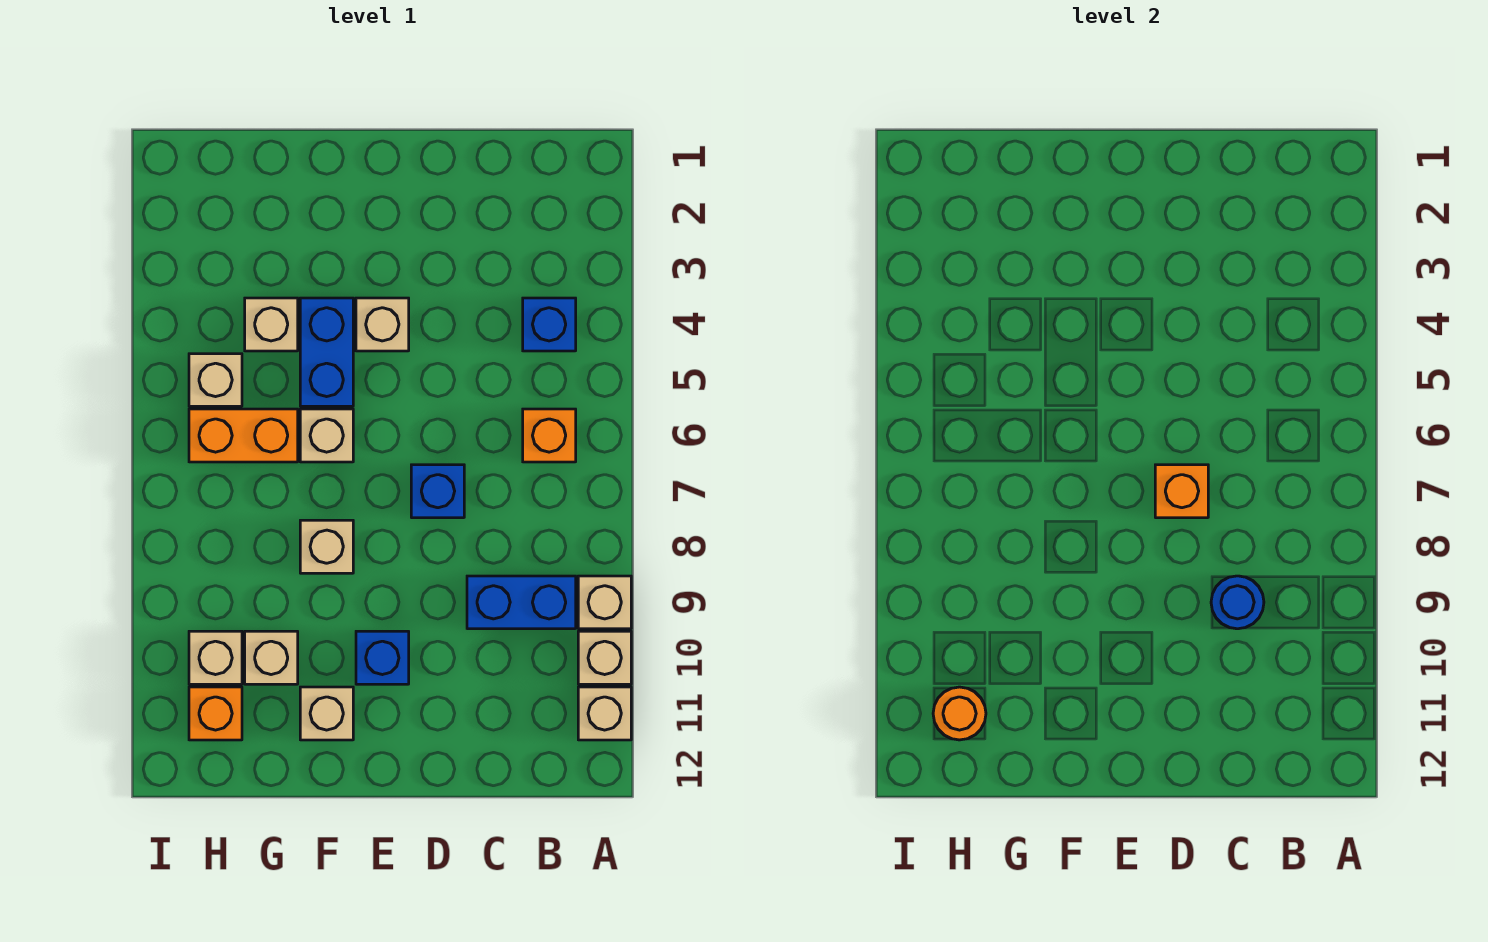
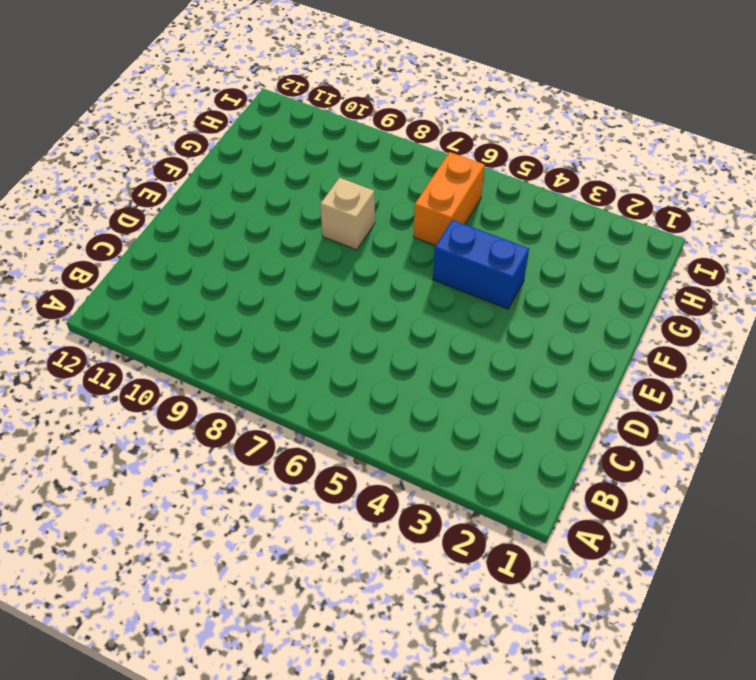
none -> tan 1x1 brick [578,576,631,629]
none -> tan 1x1 brick [578,631,631,684]
none -> tan 1x1 brick [578,687,631,740]

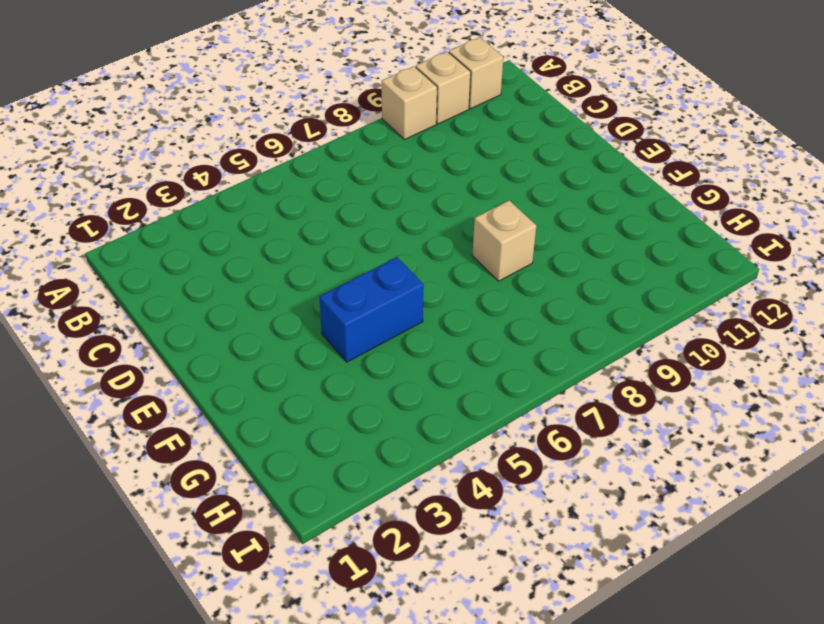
none -> blue 1x1 brick [523,298,576,351]
none -> orange 1x1 brick [523,409,576,462]
none -> blue 1x2 brick [467,576,576,629]

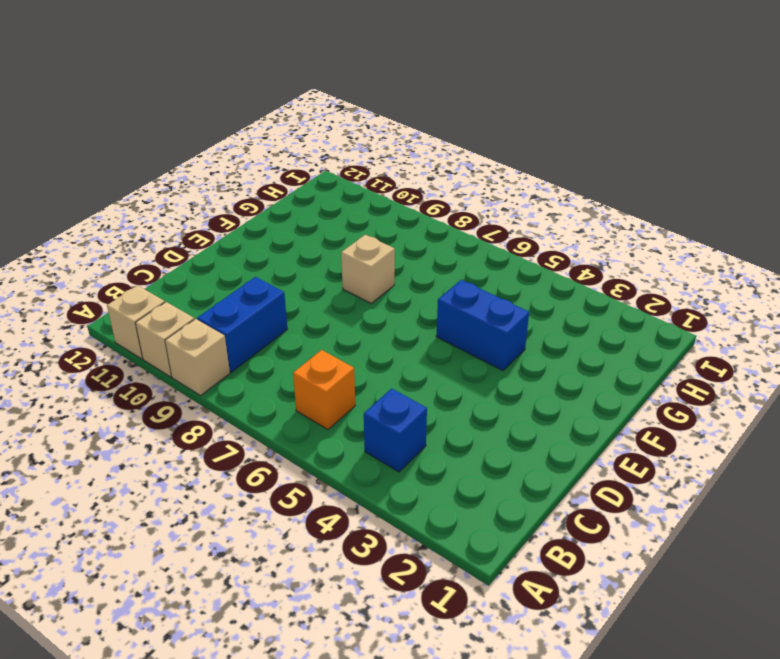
none -> blue 1x1 brick [411,465,464,518]
none -> tan 1x1 brick [356,298,409,351]
none -> blue 1x1 brick [356,631,409,684]

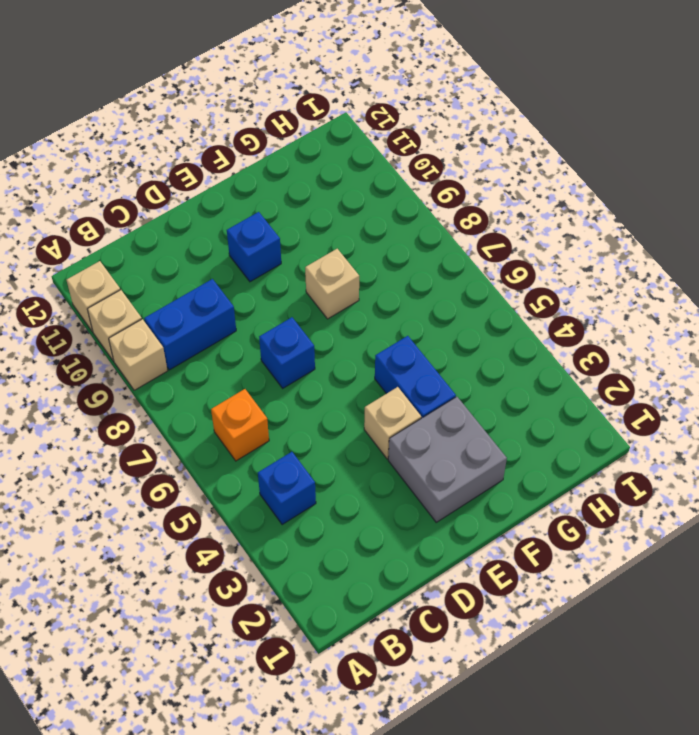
grey 2x2 brick [388,397,507,522] -> none
none -> tan 1x1 brick [300,409,353,462]
none -> tan 1x1 brick [300,687,353,740]
none -> tan 1x1 brick [245,298,298,351]

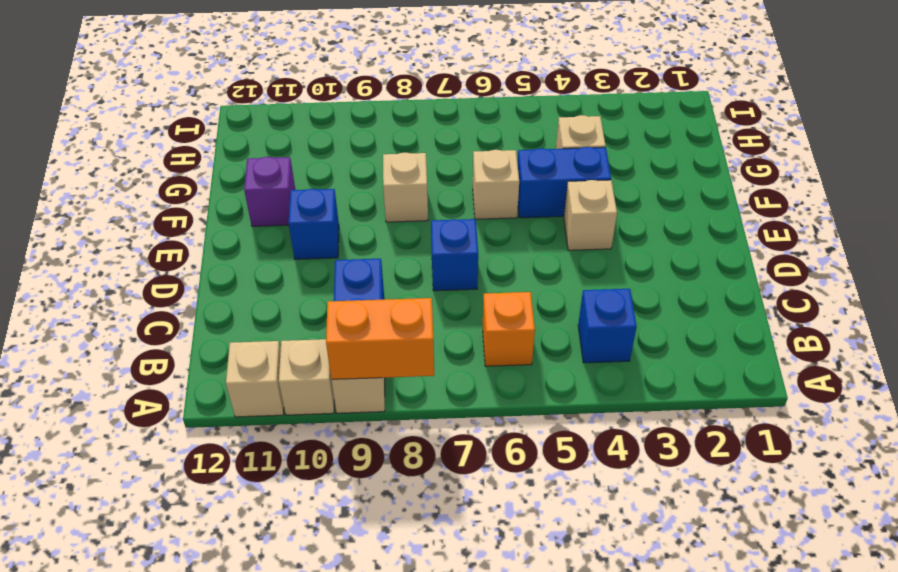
orange 1x2 brick [326,298,434,379] -> orange 1x2 brick turned to [189,409,298,462]
purple 1x1 brick [244,157,295,226] -> tan 1x1 brick [300,687,353,740]
none -> tan 1x1 brick [245,631,298,684]
none -> tan 1x1 brick [189,354,242,406]
none -> tan 1x1 brick [189,631,242,684]

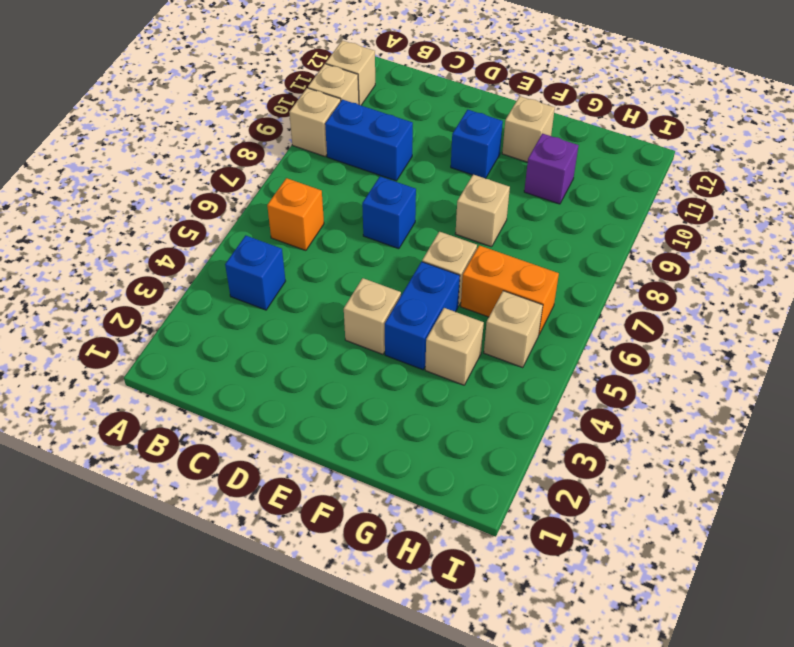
purple 1x1 brick [524,134,579,204] -> tan 1x1 brick [245,631,298,684]
none -> tan 1x1 brick [189,631,242,684]
none -> orange 1x1 brick [189,687,242,740]
none -> blue 1x1 round brick [1211,576,1264,629]

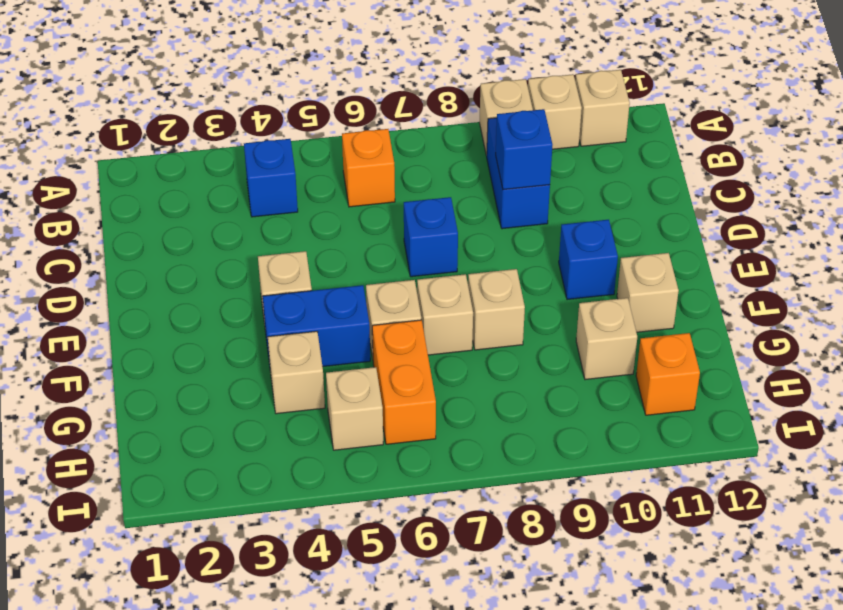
blue 1x1 brick [496,109,552,190] -> blue 1x1 round brick [1211,576,1264,629]
tan 1x1 brick [417,274,473,355] -> tan 1x1 brick moved to [189,631,242,684]
none -> orange 1x1 brick [1155,465,1208,518]
none -> orange 1x1 round brick [933,687,986,740]

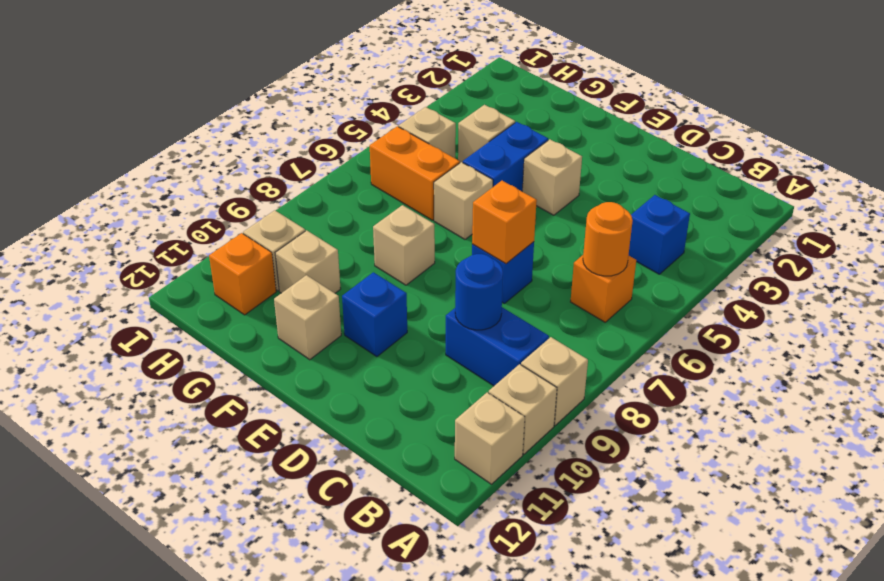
orange 1x1 round brick [583,202,633,276] -> orange 1x1 round brick moved to [933,687,986,740]

